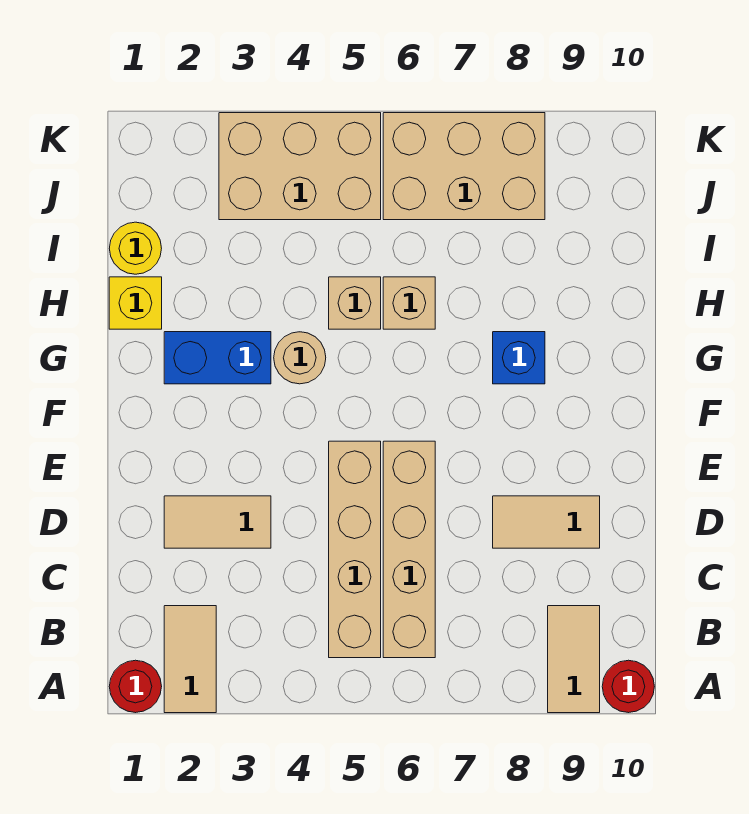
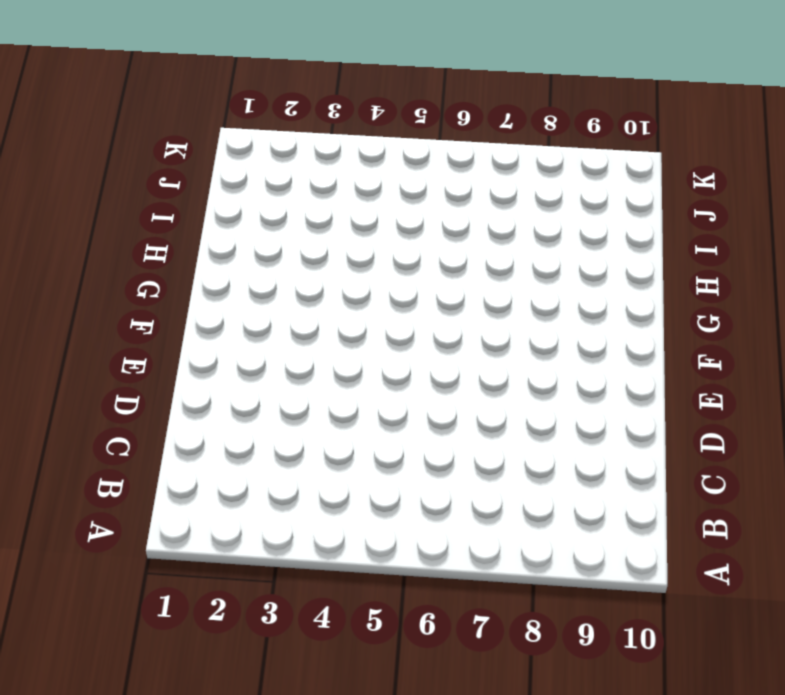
none -> red 1x1 round brick [109,660,162,713]
none -> tan 1x2 tile [164,606,216,713]
none -> tan 1x2 tile [548,606,600,713]

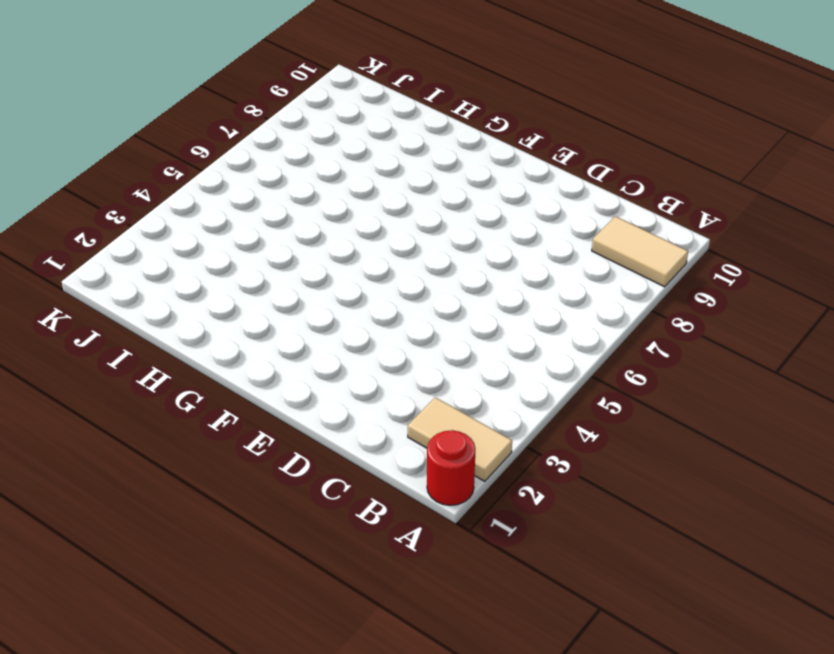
none -> red 1x1 round brick [602,660,654,713]
none -> tan 1x4 brick [329,441,381,658]
none -> tan 1x4 brick [383,441,435,658]

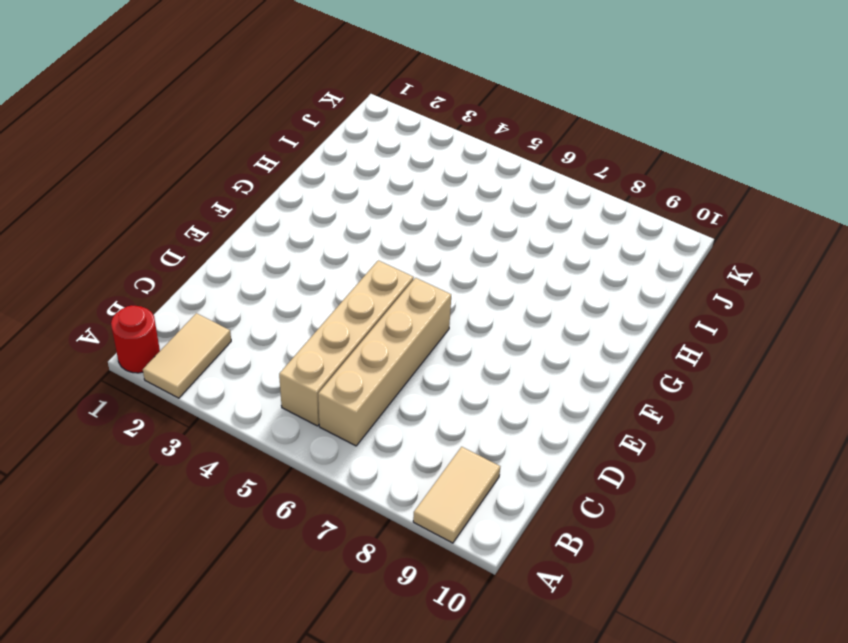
none -> red 1x1 round brick [602,660,654,713]
none -> tan 1x2 tile [164,496,271,548]
none -> tan 1x2 tile [493,496,600,548]

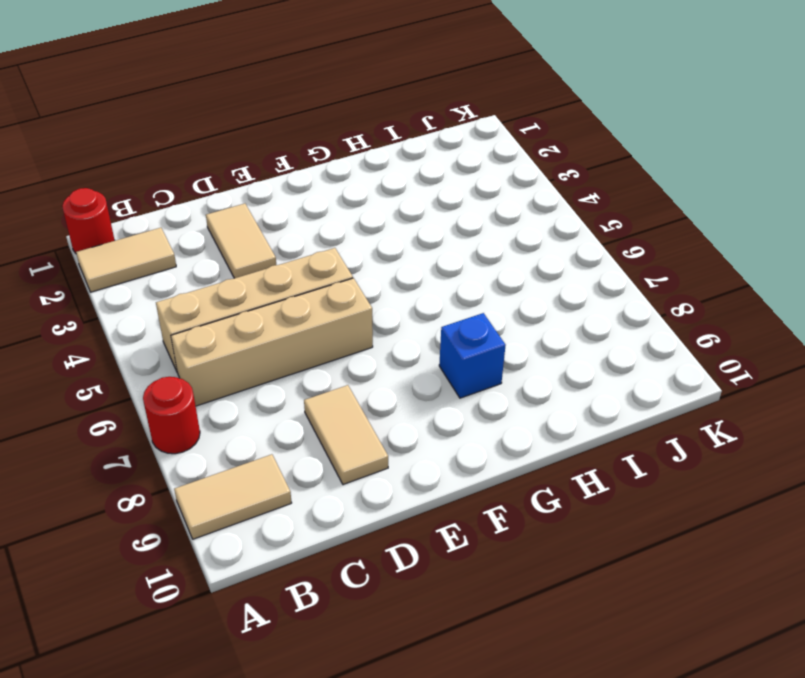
red 1x1 round brick [143,377,200,454] -> red 1x1 round brick moved to [602,660,654,713]
none -> blue 1x2 brick [164,332,271,384]
none -> tan 1x1 round brick [274,332,326,384]
none -> yellow 1x1 brick [109,277,162,329]

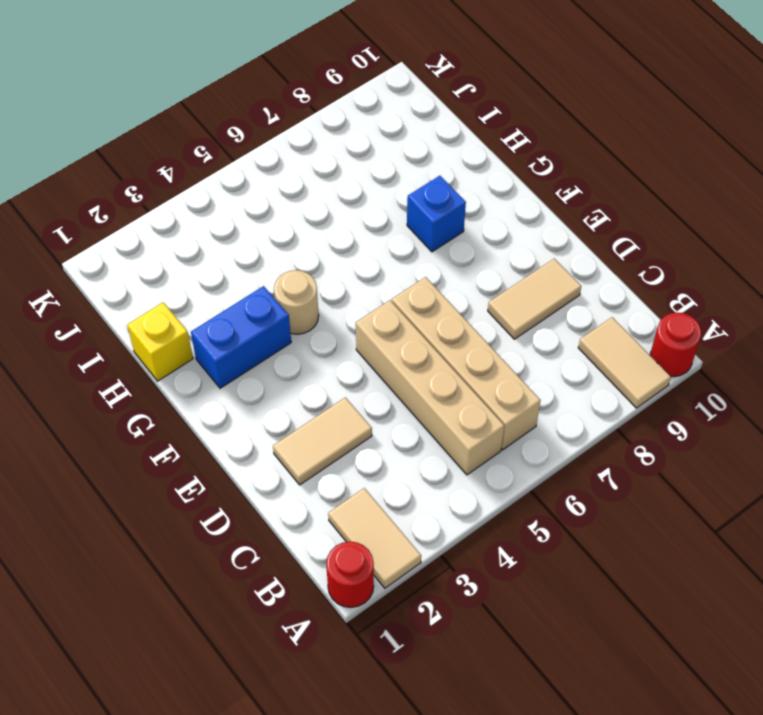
none -> tan 1x1 brick [329,277,381,329]
none -> tan 1x1 brick [383,277,435,329]
none -> yellow 1x1 round brick [109,222,162,274]

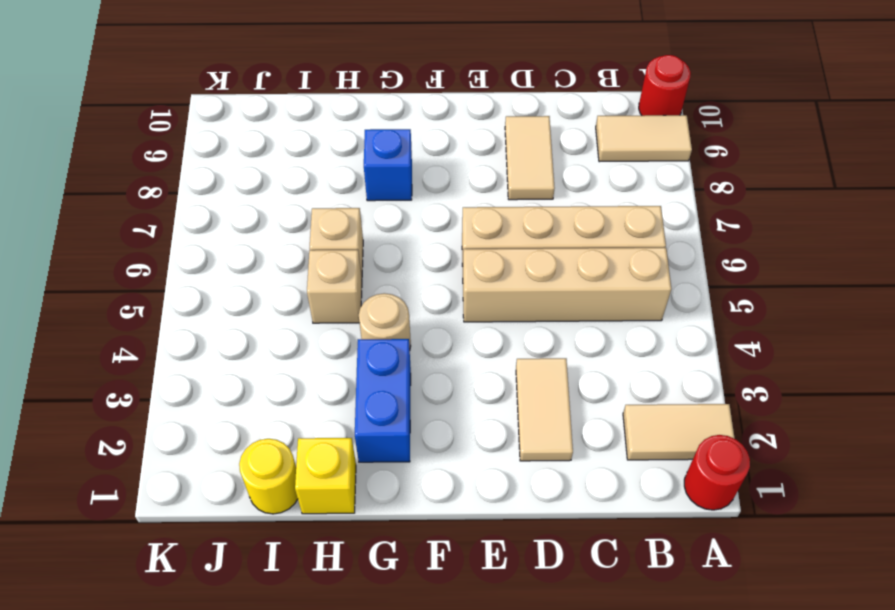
none -> tan 2x3 brick [219,113,381,220]
none -> tan 2x3 brick [383,113,545,220]

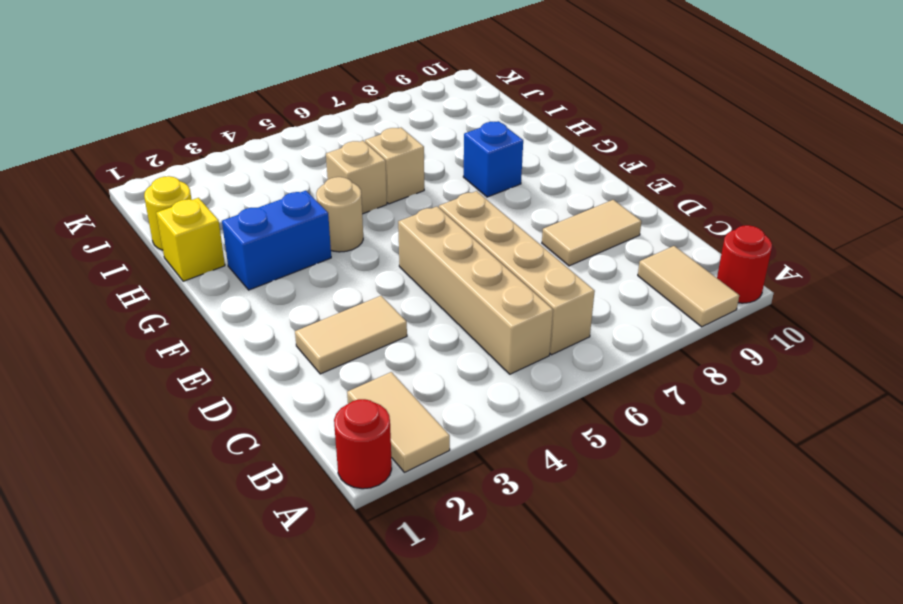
none -> tan 2x3 brick [219,113,381,220]
none -> tan 2x3 brick [383,113,545,220]

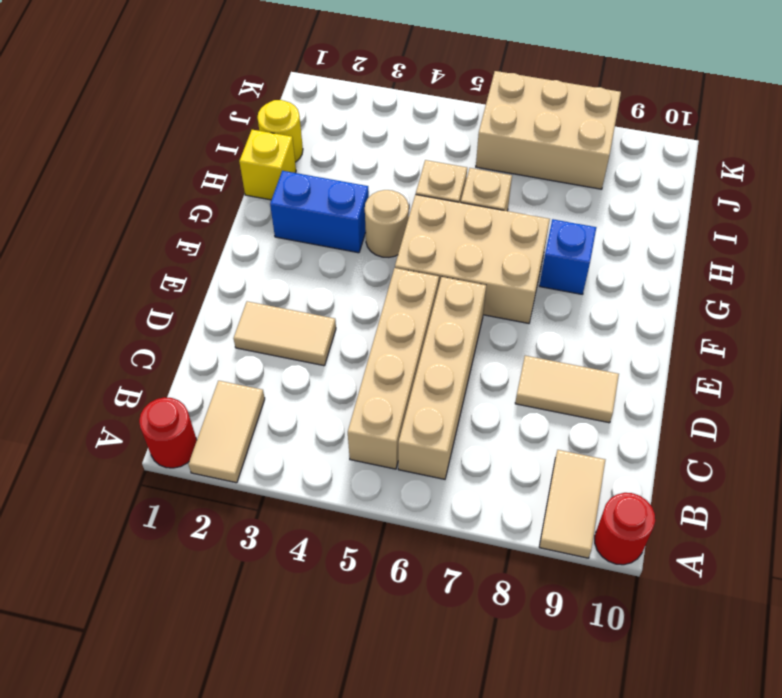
tan 2x3 brick [395,195,550,323] -> tan 2x3 brick moved to [219,113,381,220]

